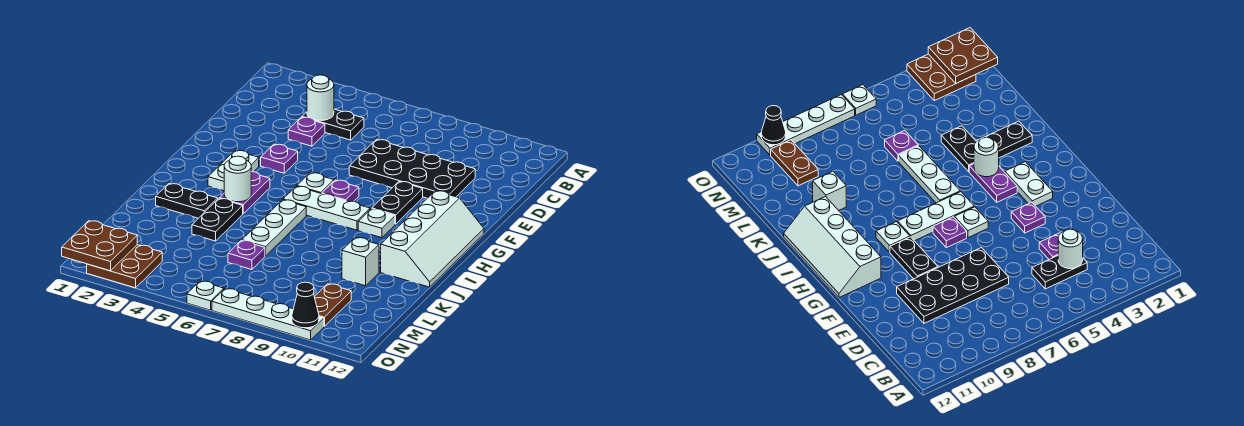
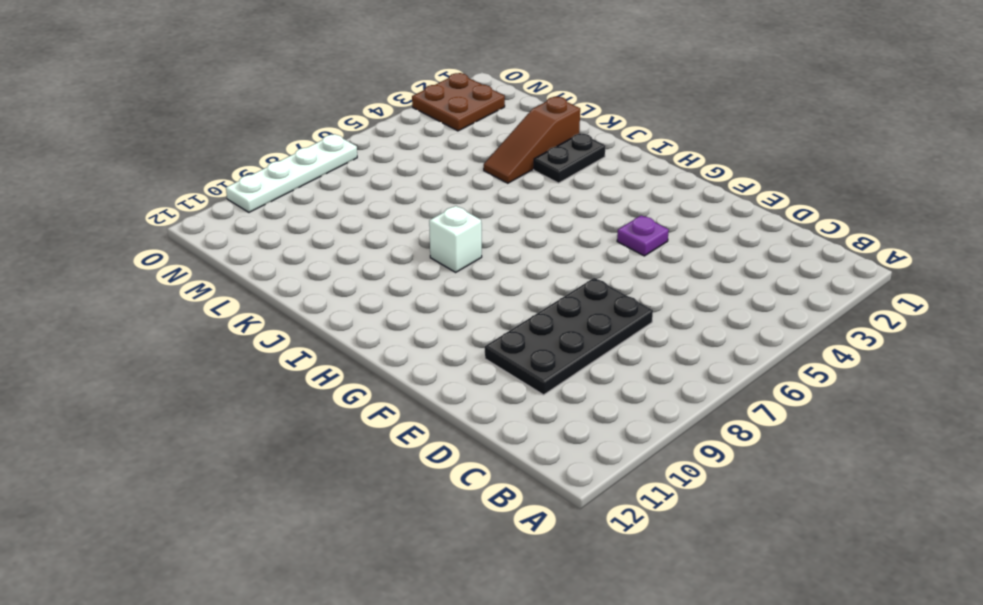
white 1x1 brick [429,206,482,272] -> white 1x1 brick moved to [342,238,379,286]
brown 1x3 slope [484,97,580,183] -> black 1x2 plate [192,199,243,241]
none -> black 1x2 plate [302,109,364,140]
none -> purple 1x1 plate [288,117,325,146]
none -> black 1x2 plate [372,182,423,224]

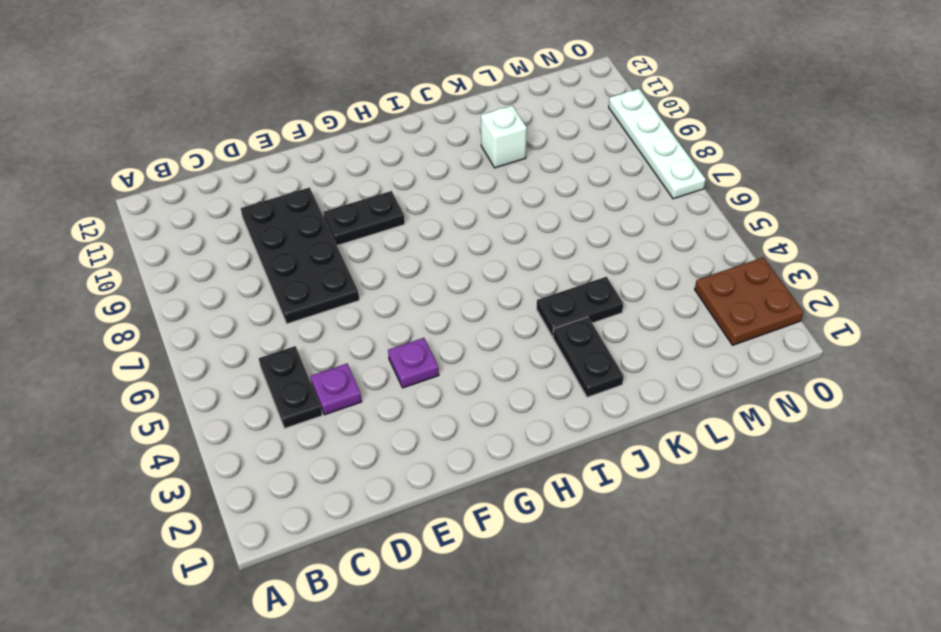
none -> white 1x2 plate [208,150,259,191]
none -> white 1x1 plate [297,173,334,194]
none -> purple 1x1 plate [322,180,359,202]

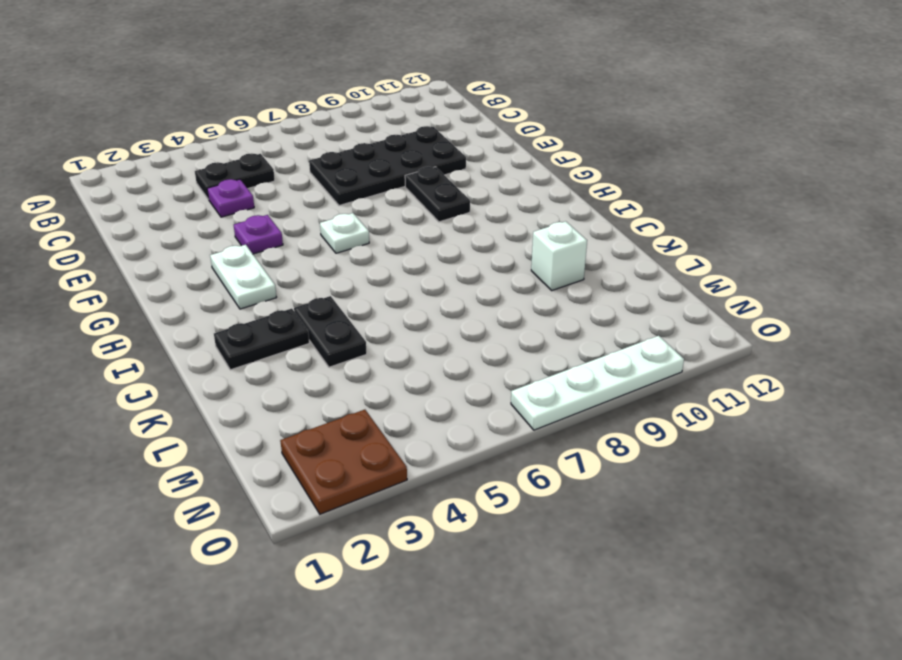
none -> purple 1x1 plate [322,180,359,202]
none -> white 2x4 slope [381,191,484,287]
none -> purple 1x2 plate [219,172,270,214]

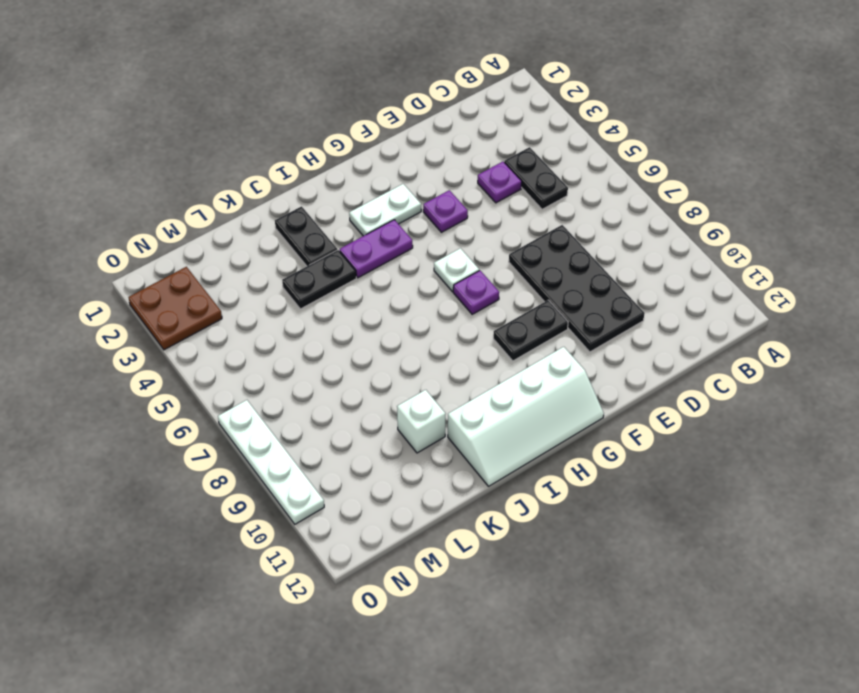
none -> white 1x3 plate [283,186,370,230]
none -> white 1x1 plate [358,209,395,238]
none -> white 1x3 plate [242,200,306,256]

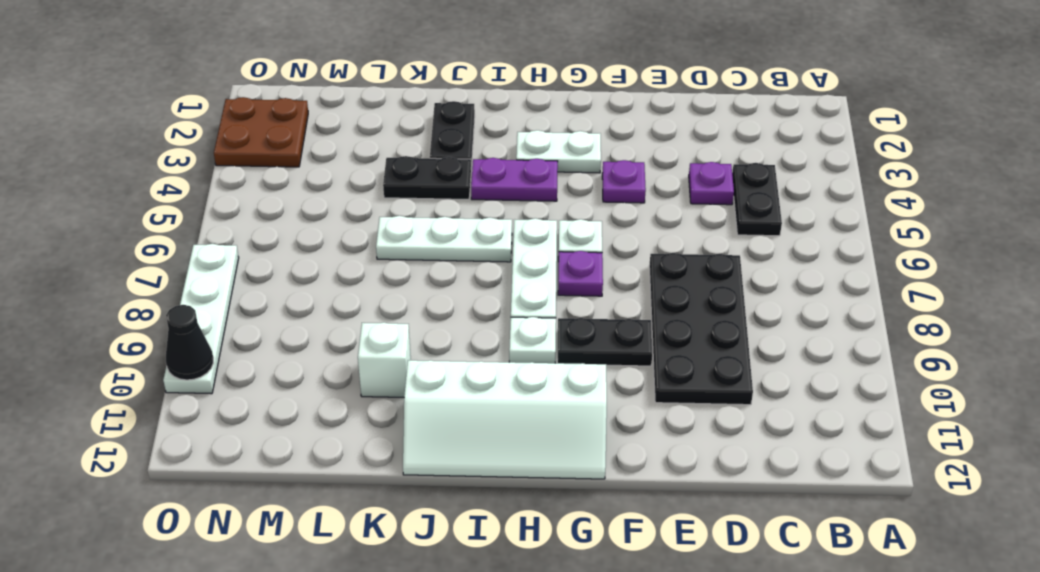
none -> purple 1x1 plate [228,240,265,270]
none -> brown 1x2 plate [315,284,351,326]
none -> white 1x1 plate [187,281,224,310]

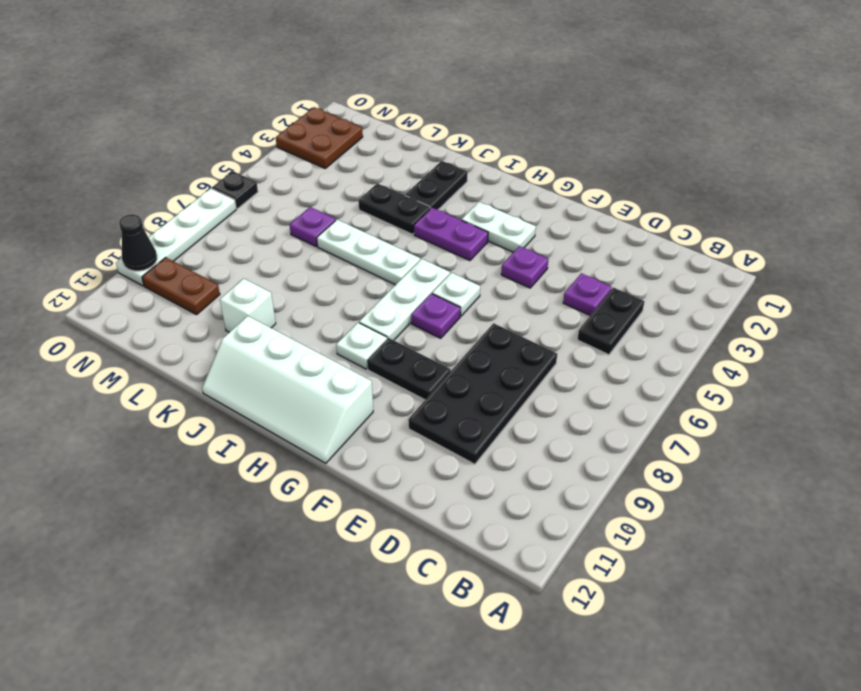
black 1x1 plate [212,171,258,209] -> white 1x1 plate [187,281,224,310]
none -> white 1x1 round brick [307,75,334,120]
none -> white 1x1 round brick [224,156,251,202]
none -> brown 2x2 plate [62,221,137,271]

